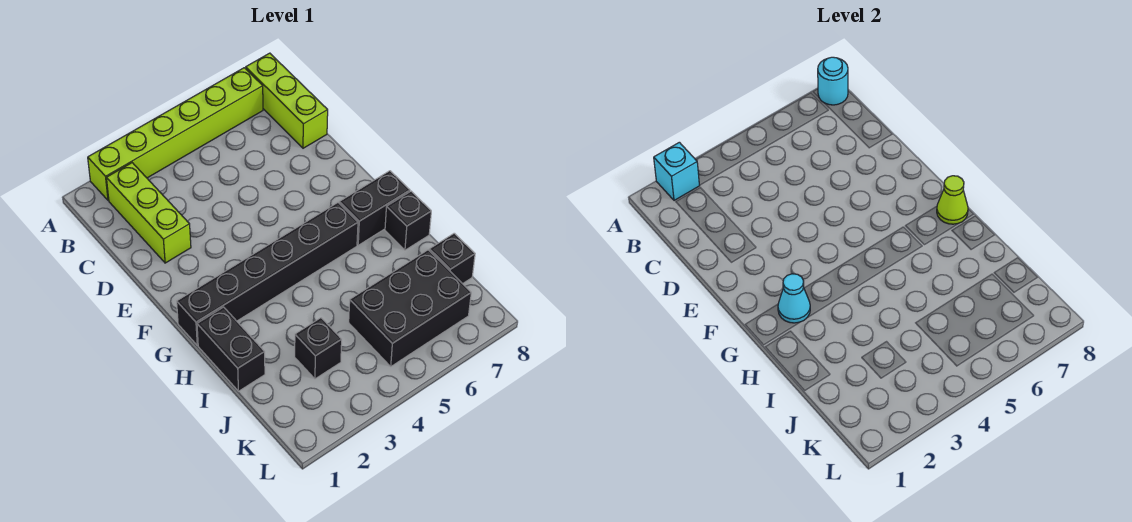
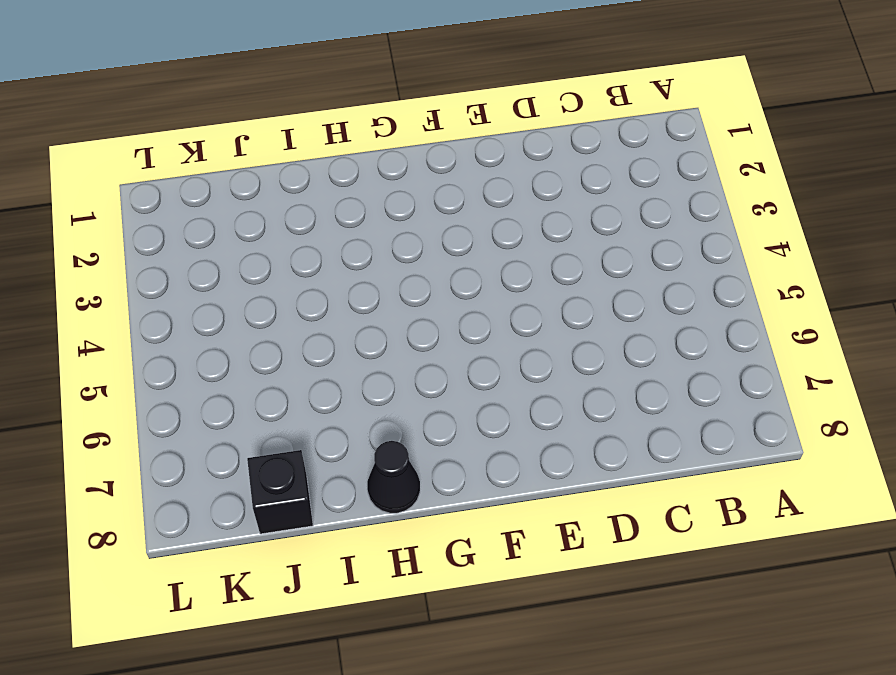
black 1x1 cone [367,441,420,513] -> black 1x1 brick [385,191,431,250]
none -> lime 1x6 brick [88,68,263,201]
none -> lime 1x3 brick [246,53,328,148]
none -> lime 1x3 brick [106,163,191,263]

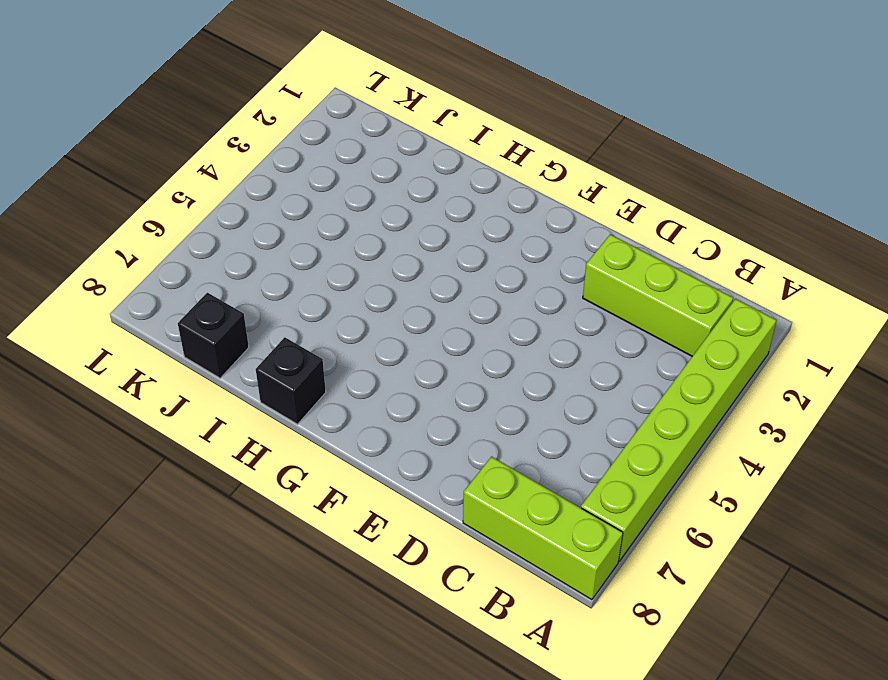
none -> black 1x6 brick [177,203,358,345]
none -> black 1x2 brick [339,171,410,245]
none -> black 1x2 brick [197,307,265,391]

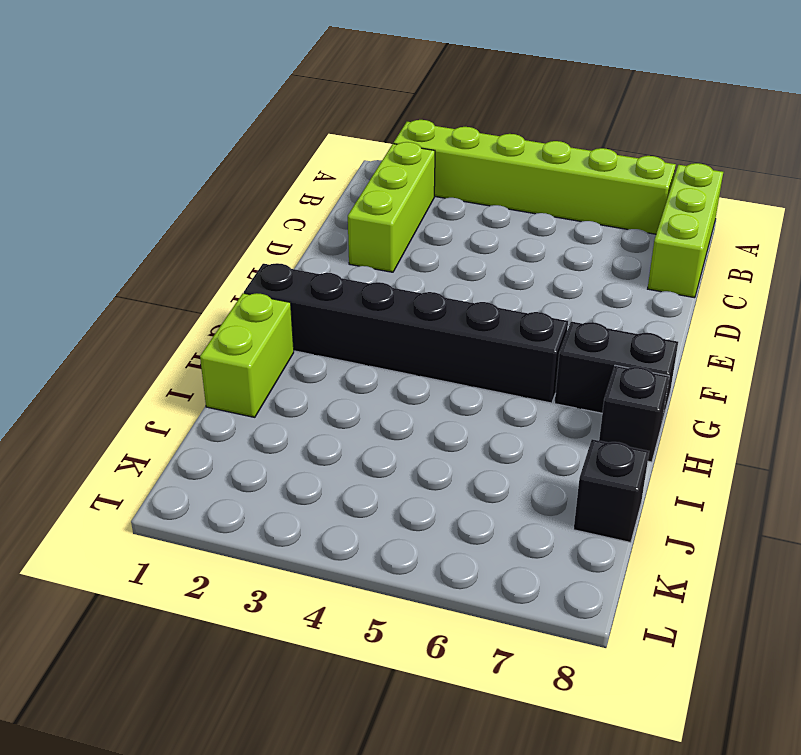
lime 1x2 brick [200,293,294,417] -> black 1x2 brick [197,307,265,391]
none -> black 1x1 brick [295,318,342,379]
none -> black 2x3 brick [349,250,471,366]
none -> cyan 1x1 brick [654,142,700,201]

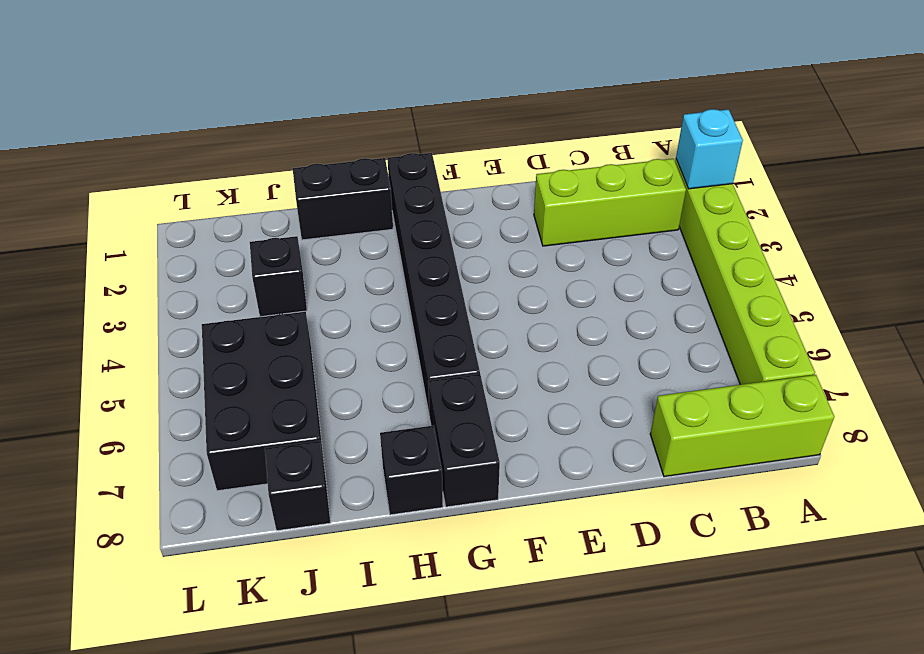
none -> cyan 1x1 round brick [818,57,848,105]
none -> cyan 1x1 cone [778,274,810,323]
none -> lime 1x1 cone [937,176,968,224]

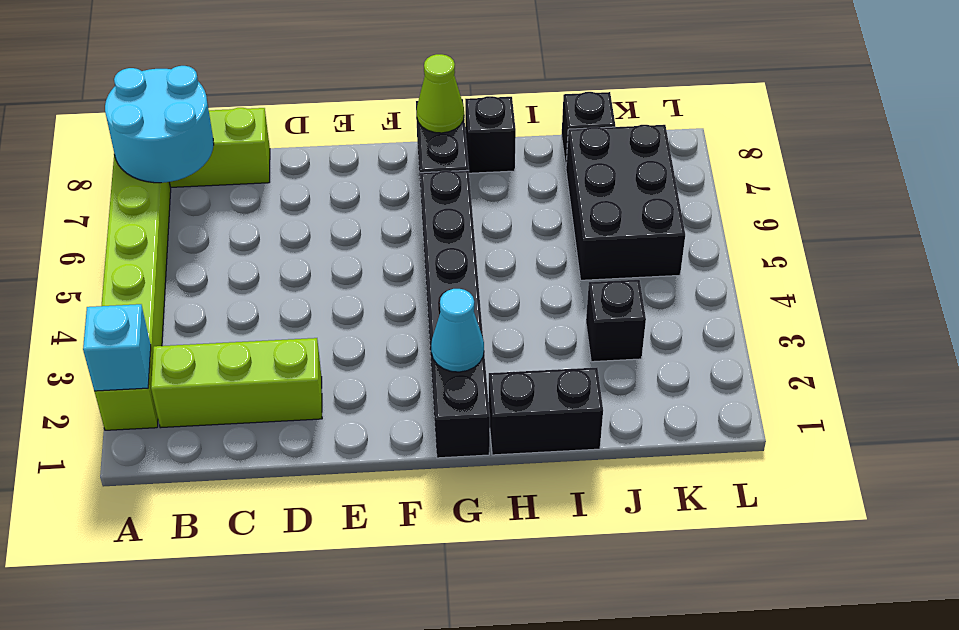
cyan 2x2 round brick [105,66,214,183] -> cyan 1x1 round brick [818,57,848,105]

